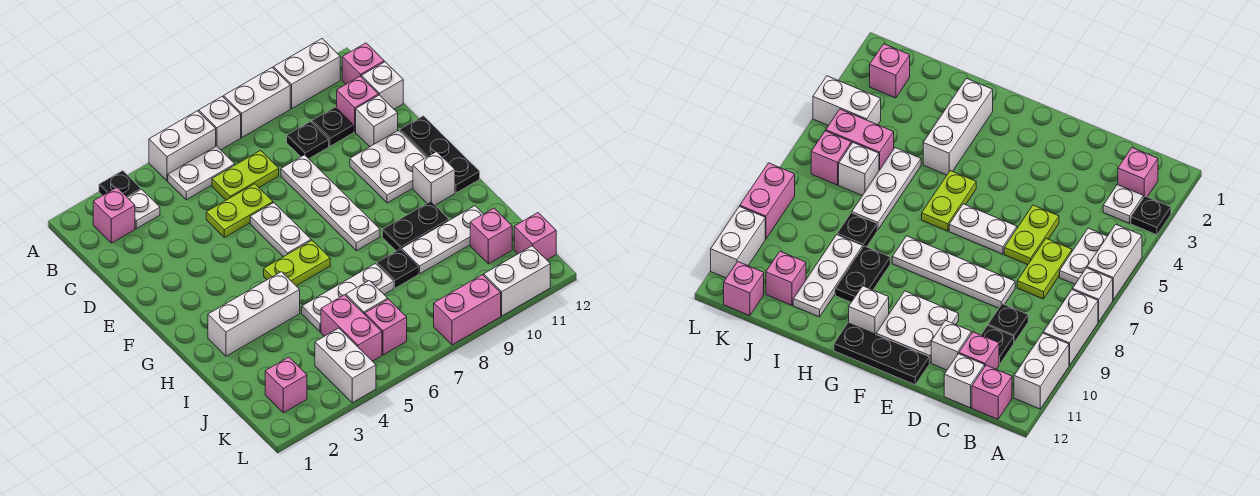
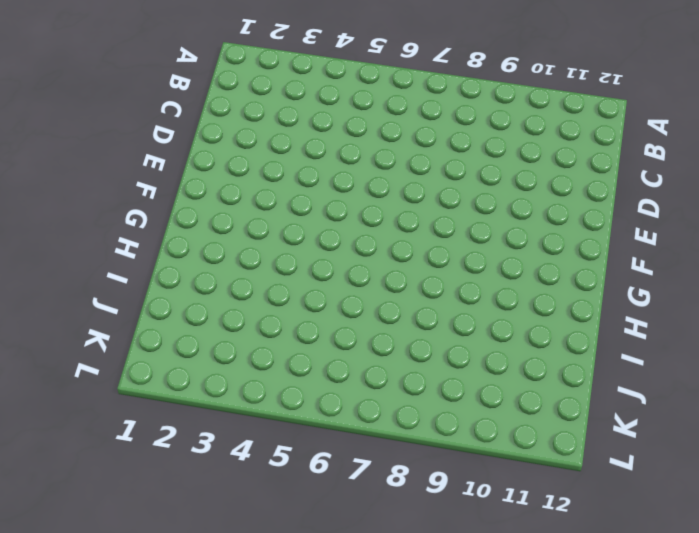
none -> black 1x1 plate [99,171,141,198]
none -> white 1x2 brick [149,111,216,181]
none -> white 1x1 brick [199,96,241,150]
none -> white 1x2 brick [224,68,290,137]

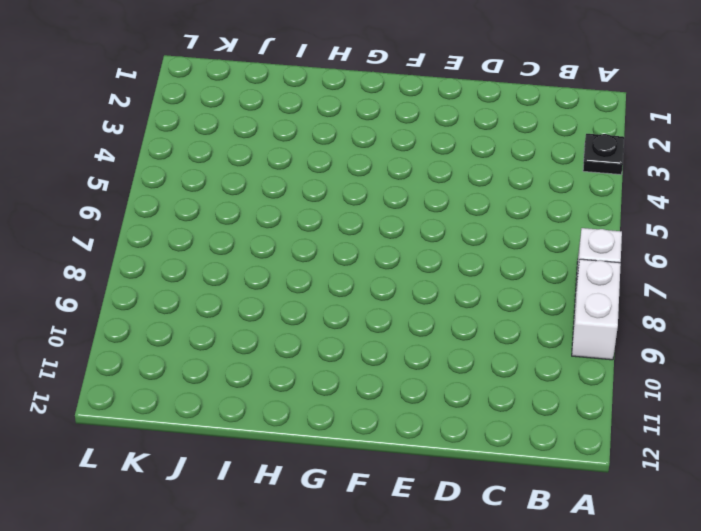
none -> white 1x2 brick [149,111,216,181]
none -> white 1x2 brick [273,39,340,108]
none -> pink 1x1 brick [93,188,135,243]
none -> white 1x1 plate [128,190,160,229]

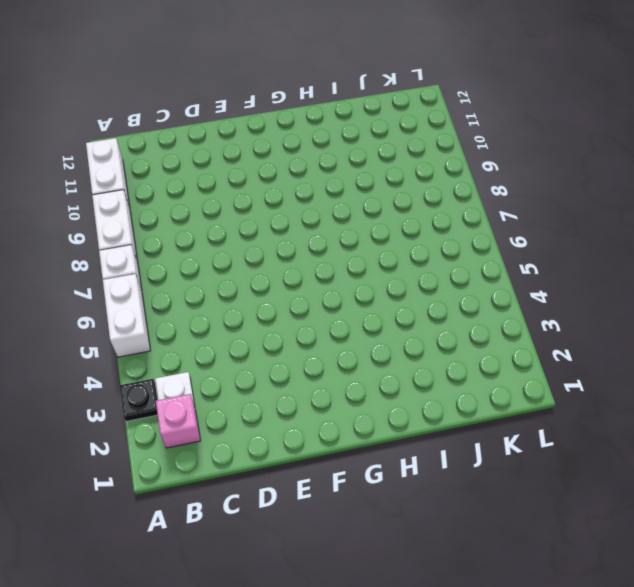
none -> white 1x2 plate [168,146,235,200]
none -> pink 1x1 brick [342,43,384,84]
none -> lime 1x2 plate [212,151,279,200]
none -> black 1x1 plate [287,122,329,159]

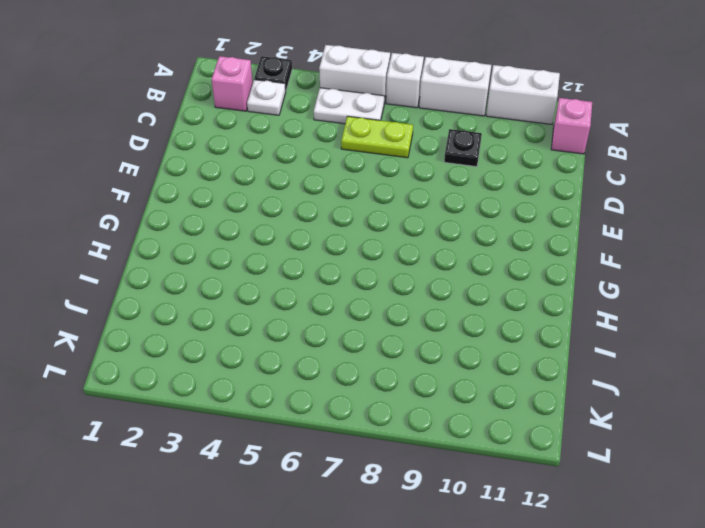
none -> black 1x1 plate [312,107,354,146]
none -> pink 1x1 brick [337,76,378,132]
none -> white 1x1 brick [361,62,403,109]
none -> lime 1x2 plate [206,184,273,237]

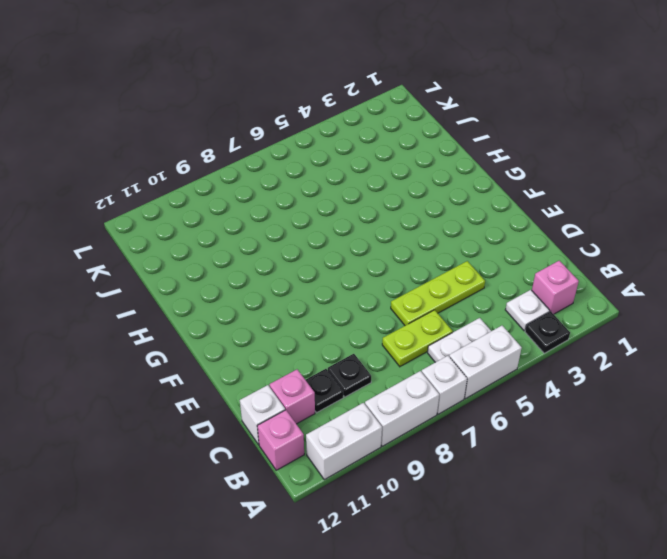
lime 1x3 plate [391,261,485,326] -> lime 1x2 plate [206,184,273,237]
none -> white 1x4 plate [281,155,380,251]
none -> white 1x1 brick [356,95,398,147]
none -> white 1x2 plate [250,203,311,257]
none -> white 2x2 plate [350,130,426,203]

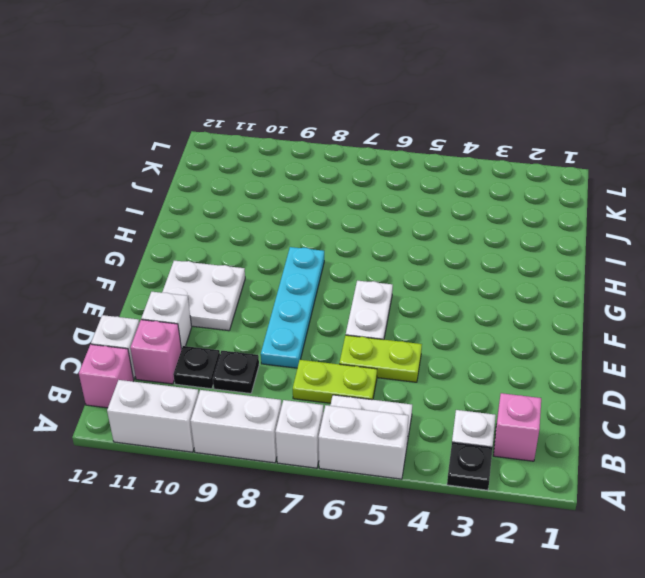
cyan 1x4 plate [261,247,324,368] -> white 1x4 plate [281,155,380,251]
none -> black 1x3 plate [400,116,480,193]
none -> lime 1x2 plate [264,240,330,286]
none -> white 1x1 brick [413,152,455,205]
none -> white 1x3 brick [208,272,300,356]

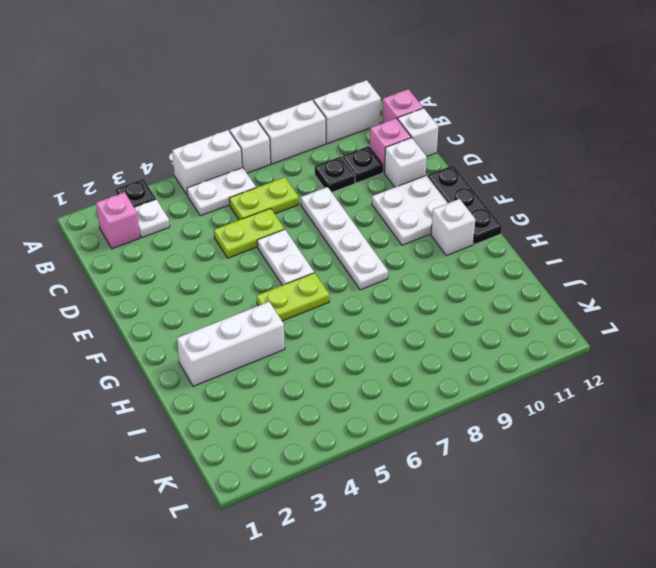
none -> black 1x2 plate [382,201,449,251]
none -> white 1x3 plate [302,264,393,332]
none -> black 1x1 plate [376,249,418,288]
none -> white 1x3 plate [401,206,483,274]

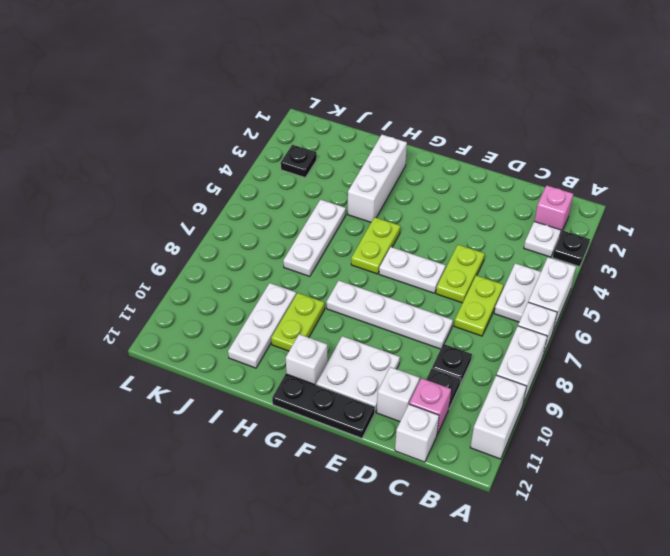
lime 1x2 plate [271,293,325,351] -> black 1x2 plate [382,201,449,251]
black 1x1 plate [281,145,317,178] -> black 1x1 plate moved to [376,249,418,288]
none -> pink 1x1 brick [342,43,384,84]
none -> pink 1x2 brick [321,295,382,361]
none -> white 1x1 brick [346,280,388,314]
none -> pink 1x1 brick [470,208,512,264]

